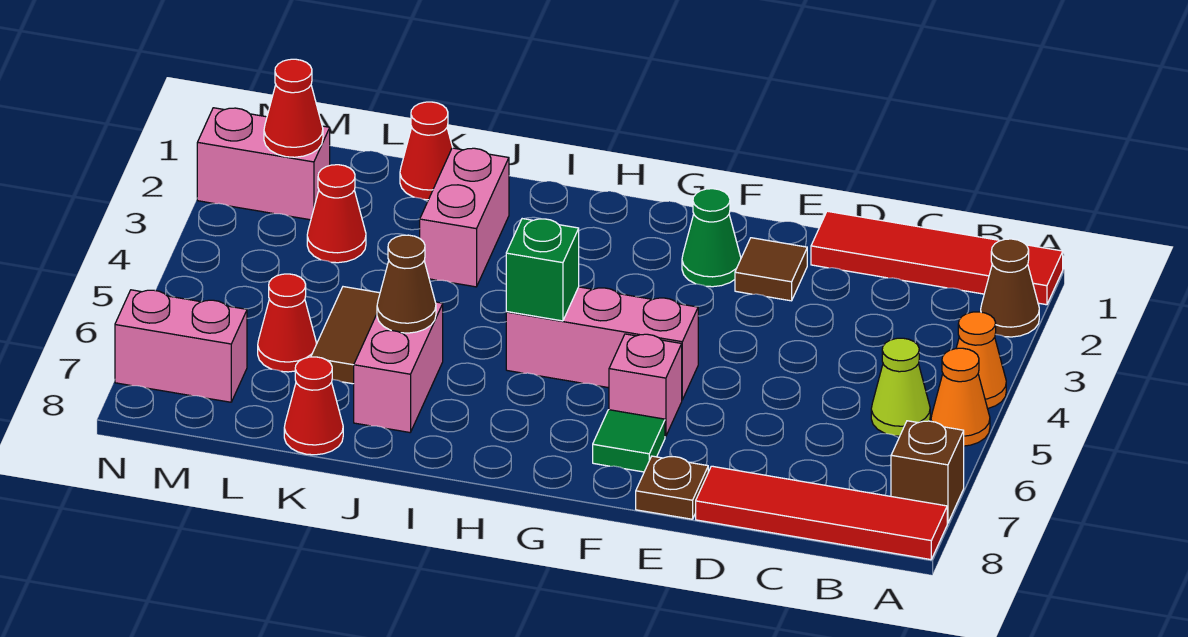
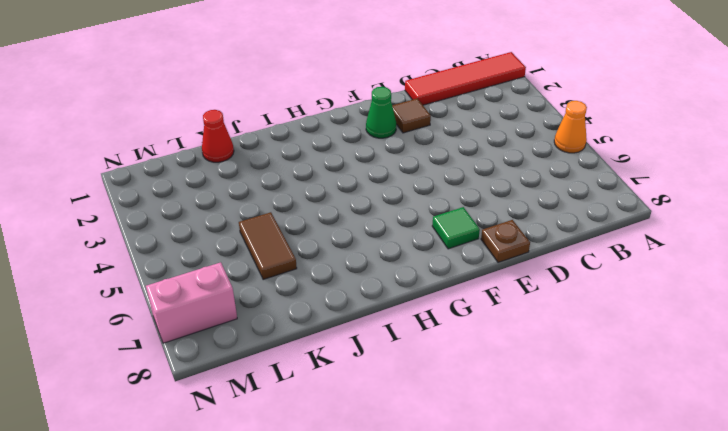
none -> brown 1x1 cone [981,239,1039,337]
none -> orange 1x1 cone [956,312,1006,409]
none -> brown 1x1 brick [891,421,964,523]

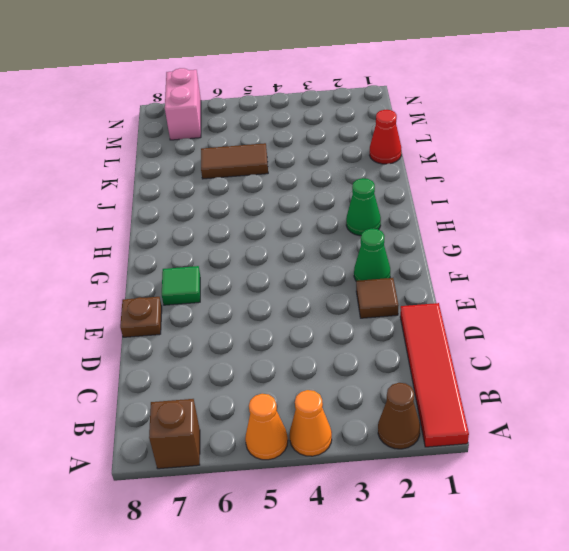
green 1x1 cone [346,178,381,236] -> none
none -> red 1x4 tile [696,466,947,560]
none -> lime 1x1 cone [871,338,930,436]
none -> pink 1x3 brick [506,287,698,400]

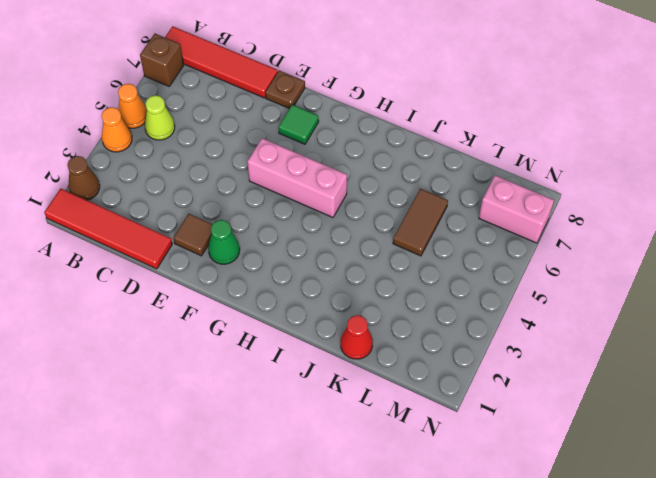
none -> pink 1x1 brick [609,334,682,436]
none -> pink 1x2 brick [420,148,509,287]
none -> pink 1x2 brick [354,302,443,432]

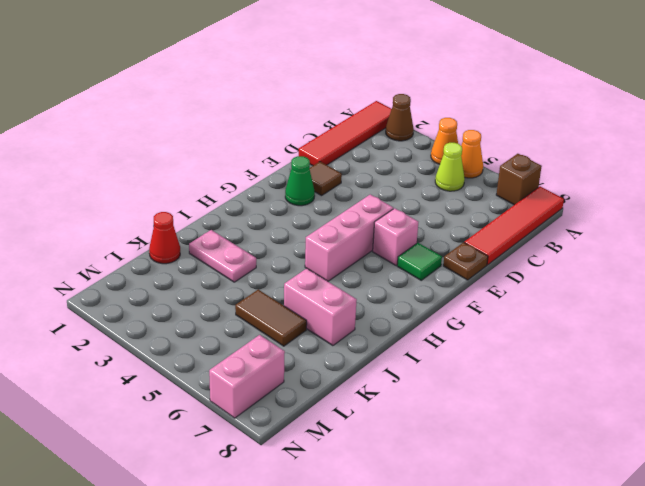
pink 1x2 plate [189,230,256,282] -> pink 1x2 brick [420,148,509,287]
none -> red 1x1 cone [284,357,343,455]
none -> red 1x1 cone [307,165,366,263]
none -> red 1x1 cone [258,274,317,372]

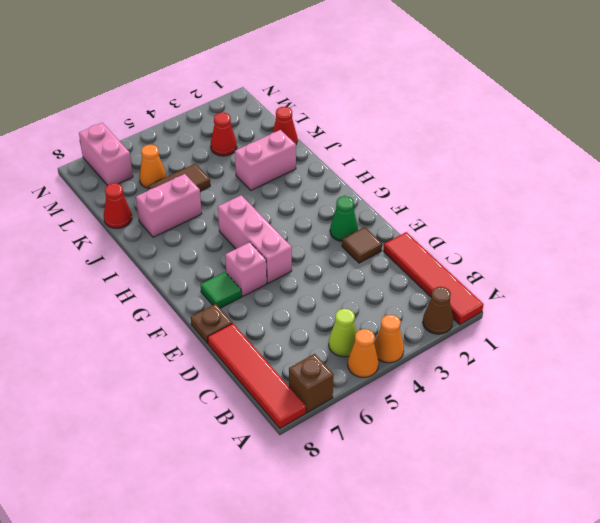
orange 1x1 cone [139,145,166,188] -> red 1x1 cone [258,274,317,372]
none -> pink 1x2 brick [197,108,330,220]
none -> green 1x1 brick [506,219,579,321]
none -> brown 1x1 cone [377,235,436,333]

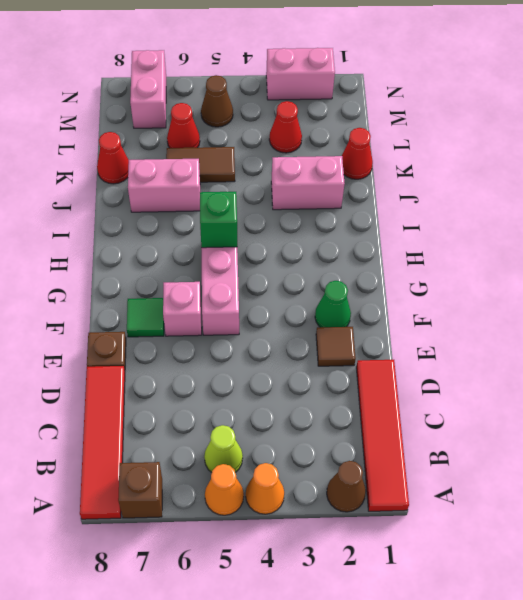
brown 1x1 cone [201,75,233,127] -> brown 1x1 cone moved to [377,235,436,333]
pink 1x2 brick [266,48,335,100] -> pink 1x2 brick turned to [197,108,330,220]
none -> red 1x1 cone [264,59,323,157]

